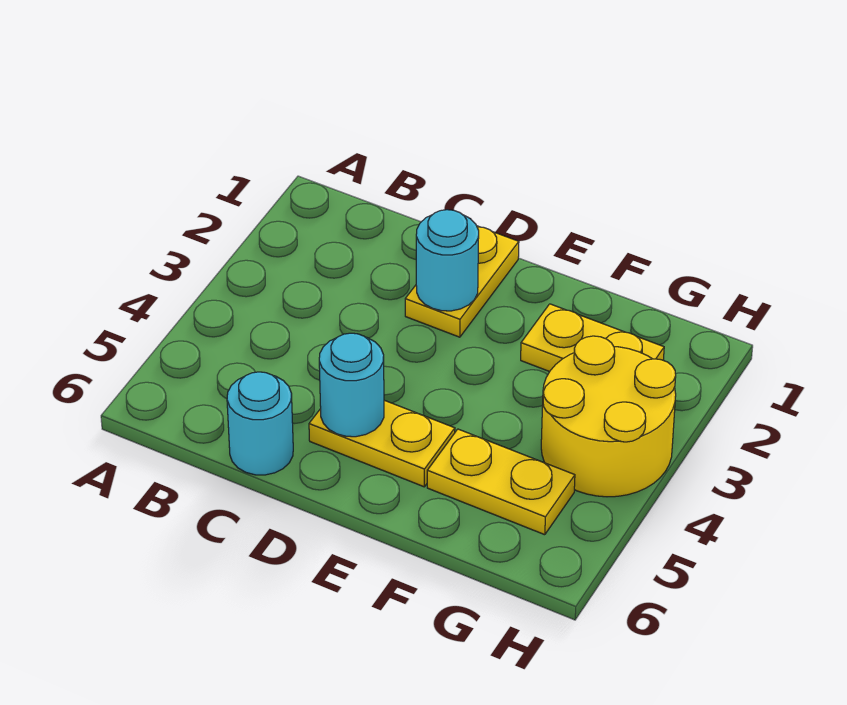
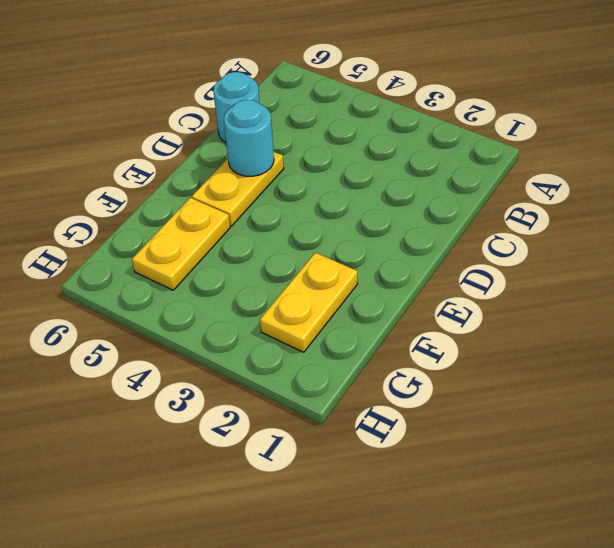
none -> yellow 1x2 plate [405,226,519,337]
none -> yellow 2x2 round brick [541,336,676,497]

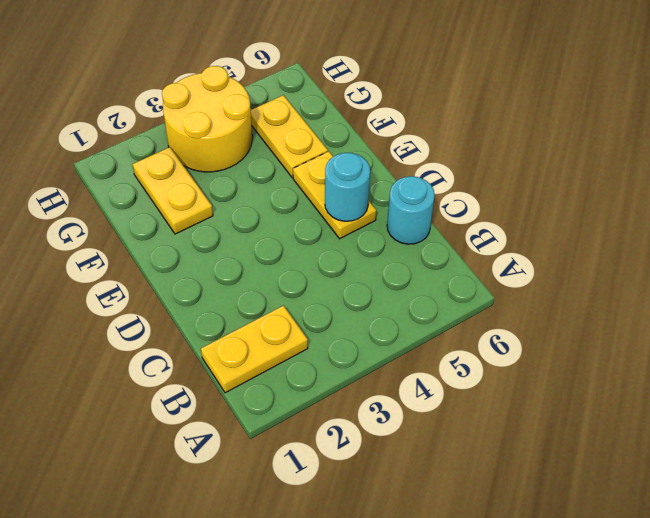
yellow 1x2 plate [201,306,308,393] -> yellow 1x2 plate moved to [405,226,519,337]
none -> cyan 1x1 round brick [416,210,479,311]

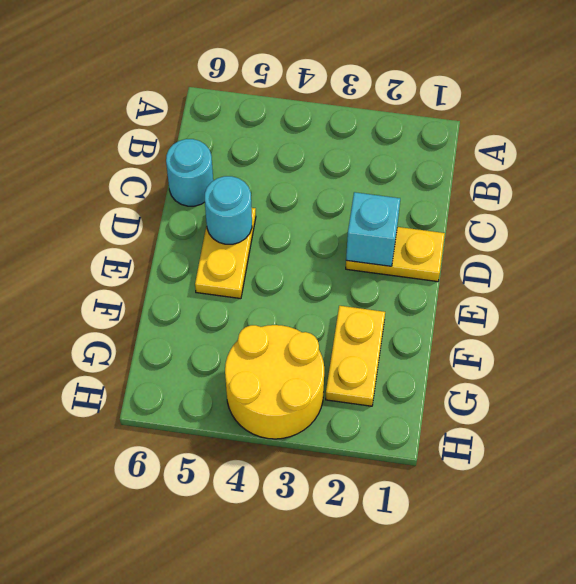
cyan 1x1 brick [346,192,400,266] -> cyan 1x1 round brick [416,210,479,311]
none -> yellow 1x2 plate [427,429,575,535]

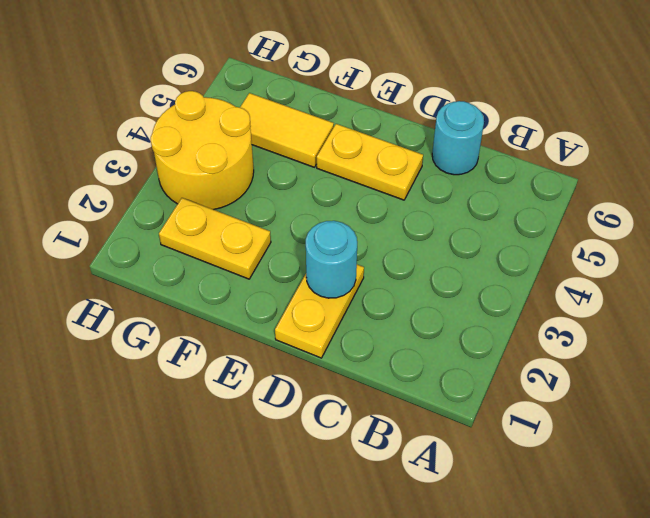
yellow 1x2 tile [240,93,334,167] -> yellow 1x2 plate [427,429,575,535]
none -> cyan 1x1 round brick [319,333,384,437]

